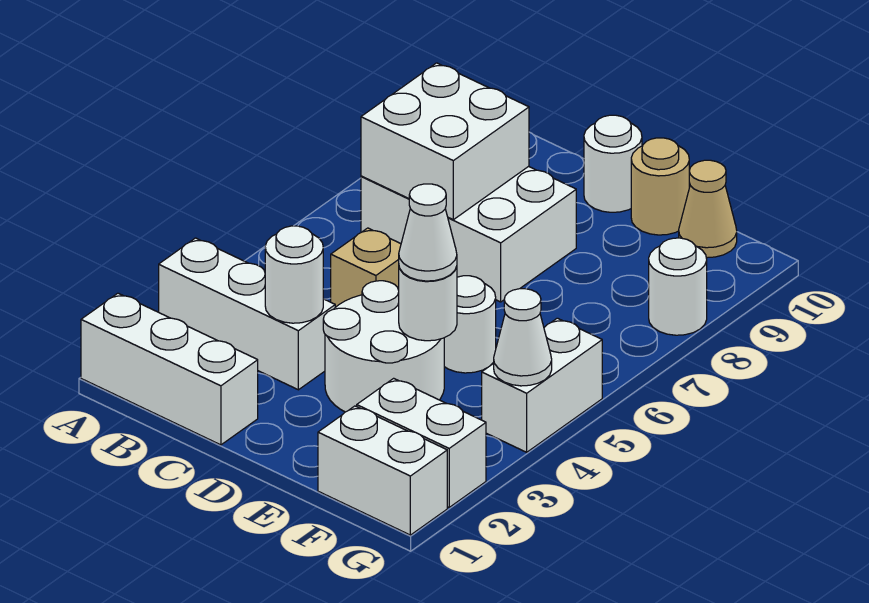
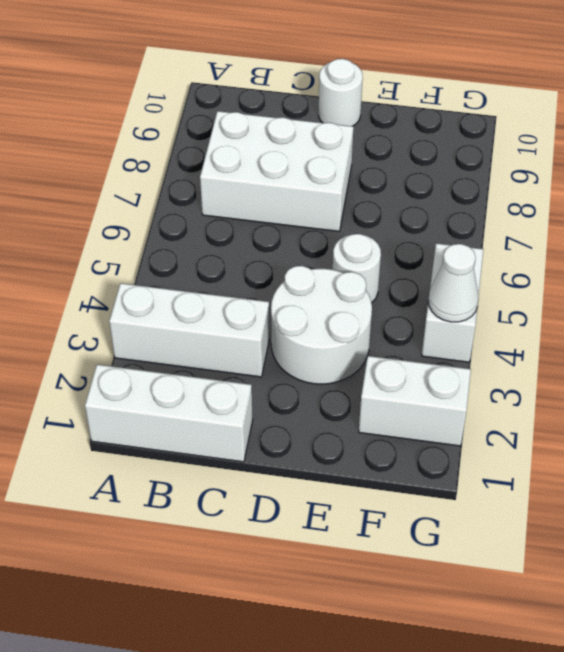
none -> tan 1x1 brick [331,228,401,307]
none -> tan 1x1 round brick [631,138,689,235]
none -> white 1x2 brick [318,406,447,535]

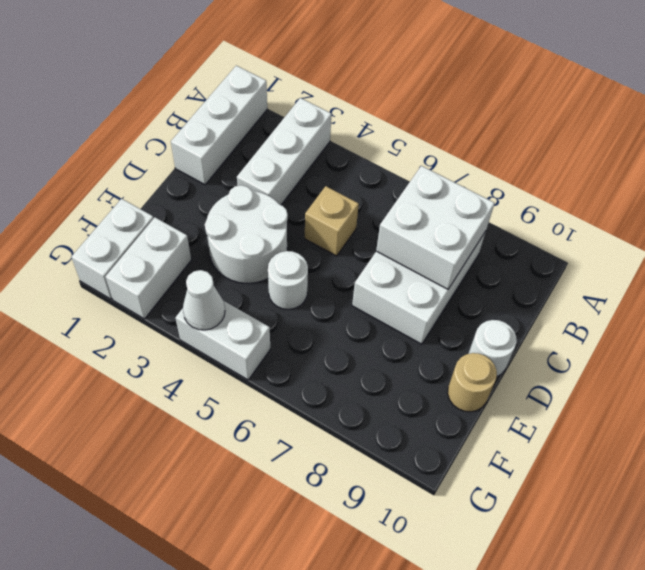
none -> tan 1x1 cone [679,160,737,258]
none -> white 1x1 round brick [649,238,707,335]
none -> white 1x1 round brick [265,226,323,323]

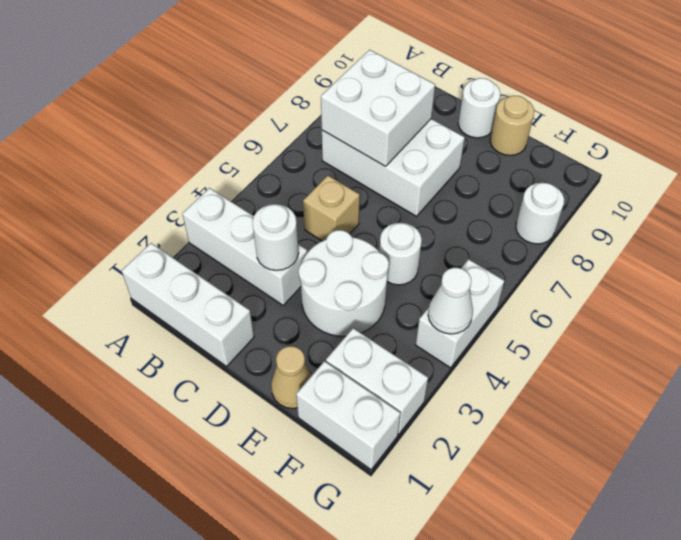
tan 1x1 cone [271,346,312,409] -> tan 1x1 cone moved to [679,160,737,258]
none -> white 1x1 round brick [399,267,457,341]
none -> white 1x1 cone [399,184,457,281]

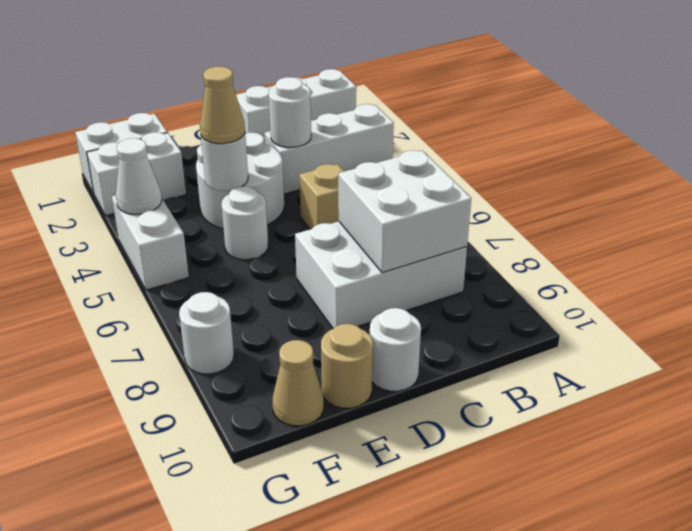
tan 1x1 cone [200,66,245,144] -> white 1x1 cone [399,184,457,281]

